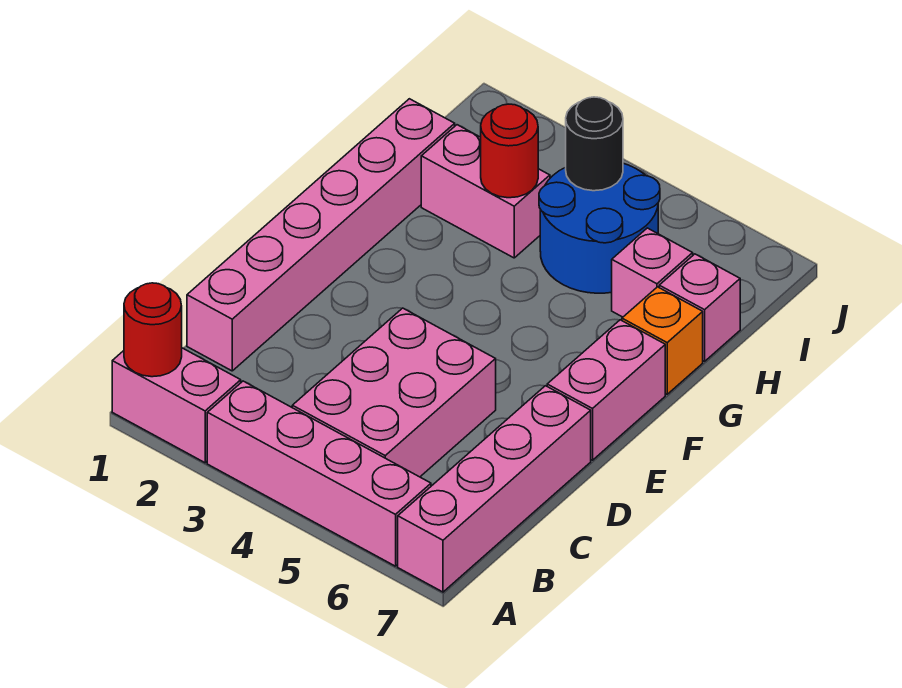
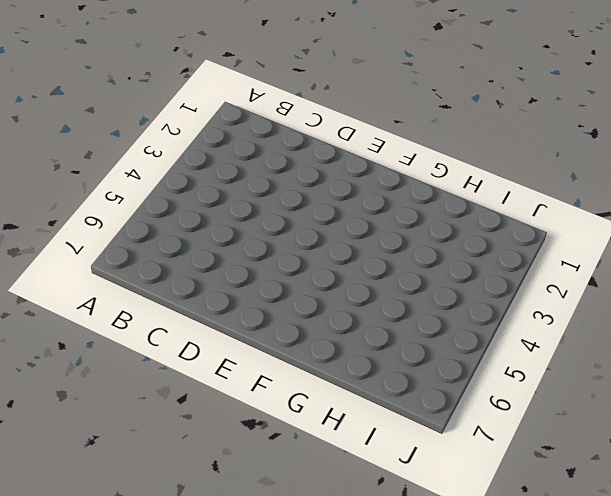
none -> pink 1x2 brick [112,348,241,463]
none -> pink 1x4 brick [207,381,431,566]
none -> pink 1x4 brick [398,386,591,592]

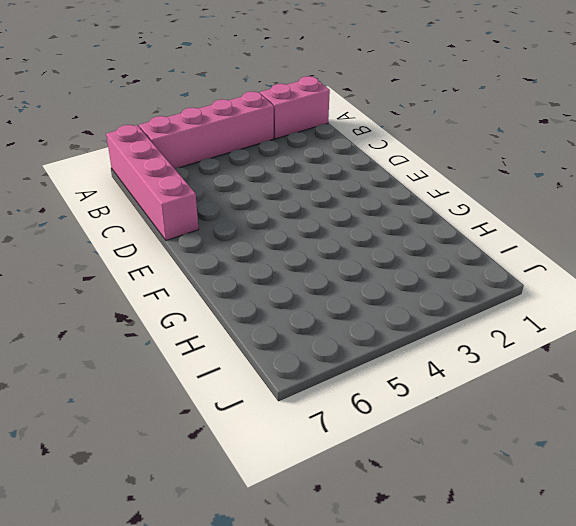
none -> pink 2x3 brick [292,308,496,477]
none -> pink 1x6 brick [187,99,455,371]
none -> pink 1x2 brick [547,320,665,460]

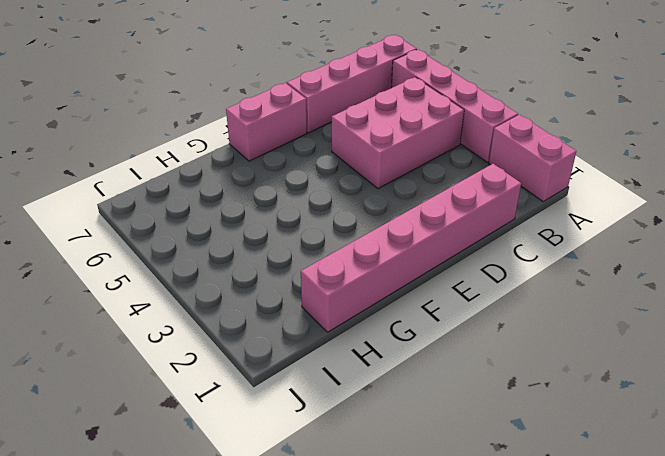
none -> orange 1x1 brick [622,287,703,394]
none -> pink 1x2 brick [421,125,550,258]
none -> blue 2x2 round brick [539,163,660,293]

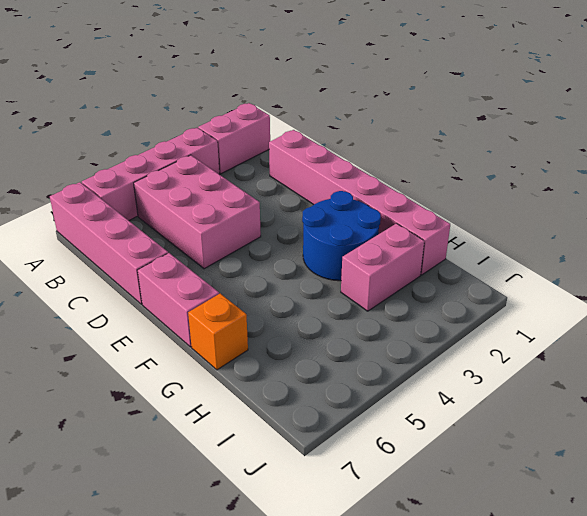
blue 2x2 round brick [302,191,381,281] -> blue 2x2 round brick moved to [539,163,660,293]
none -> pink 1x1 brick [612,228,693,317]
none -> pink 1x1 brick [659,254,740,361]
none -> red 1x1 round brick [124,283,182,377]

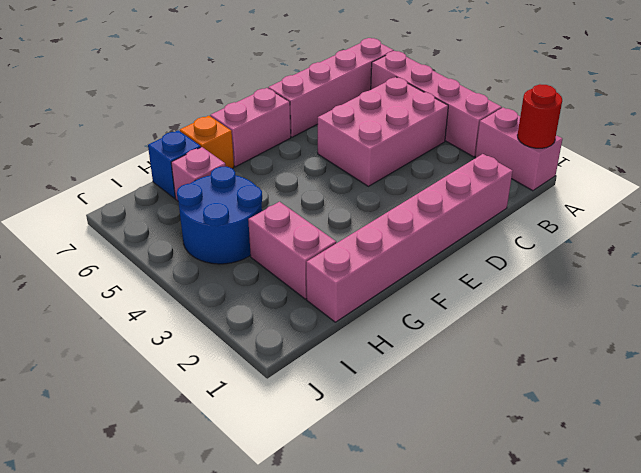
blue 1x1 brick [148,130,201,198] -> pink 1x1 brick [659,254,740,361]
none -> red 1x1 round brick [481,104,538,198]
none -> black 1x1 round brick [566,97,623,191]

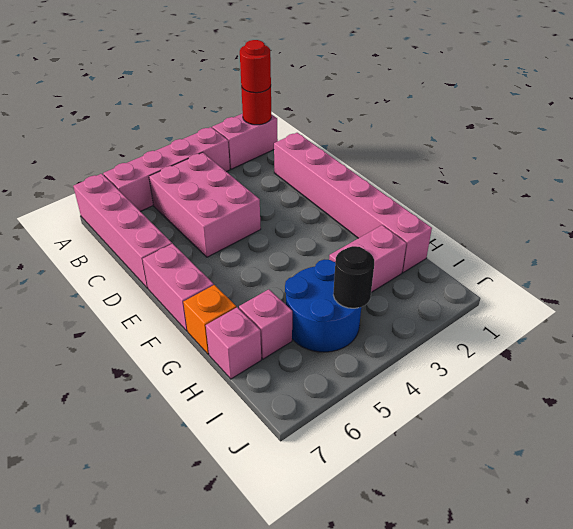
red 1x1 round brick [240,40,271,93] -> red 1x1 round brick moved to [481,104,538,198]

